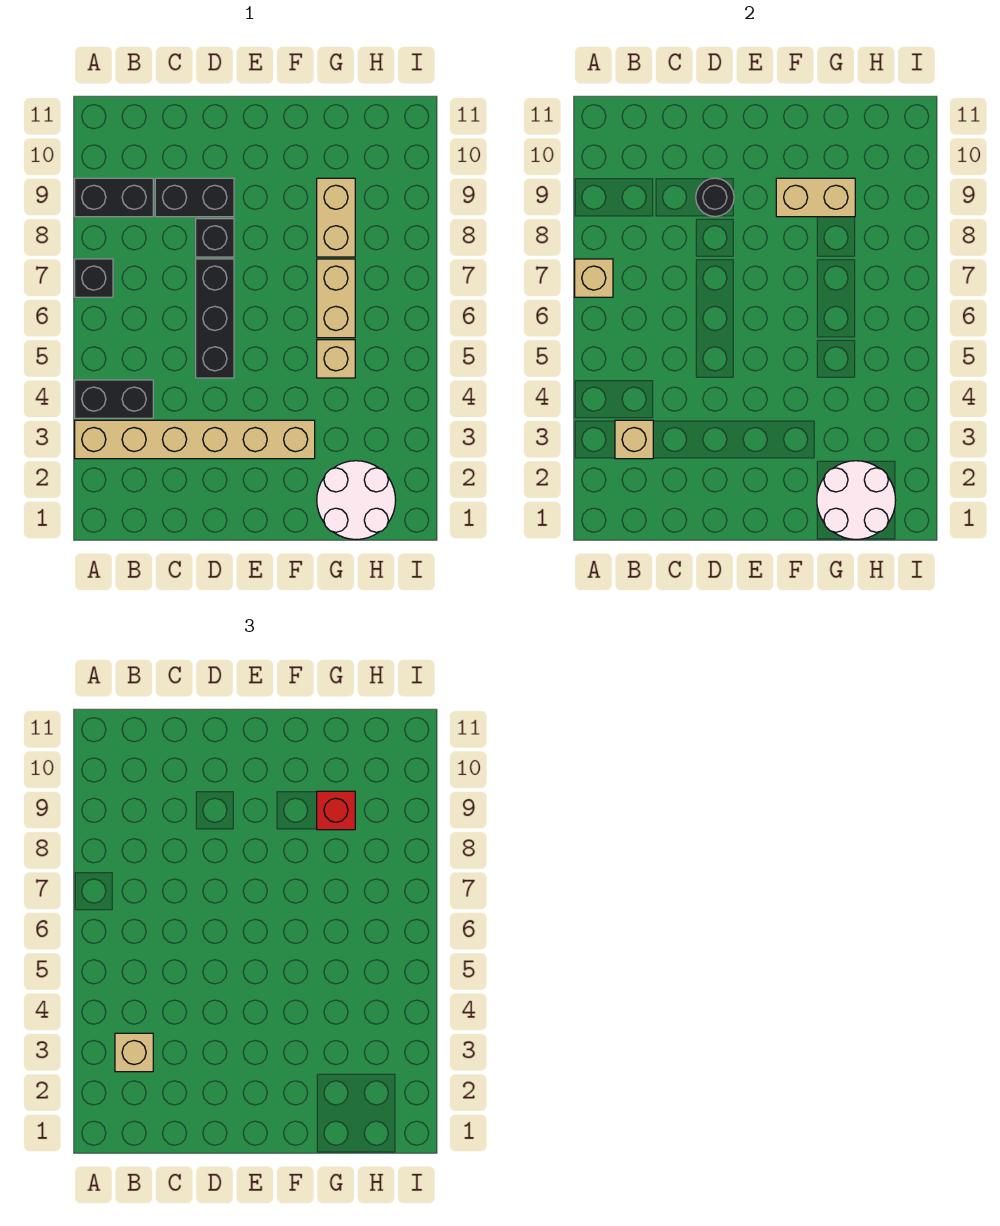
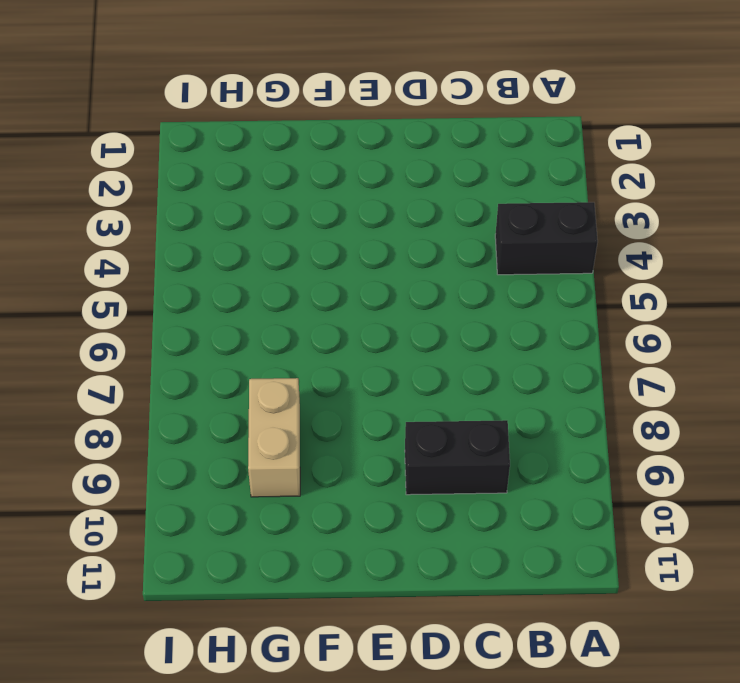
none -> tan 1x6 brick [75,420,315,459]
none -> black 1x1 brick [75,259,113,297]
none -> black 1x2 brick [75,178,153,217]

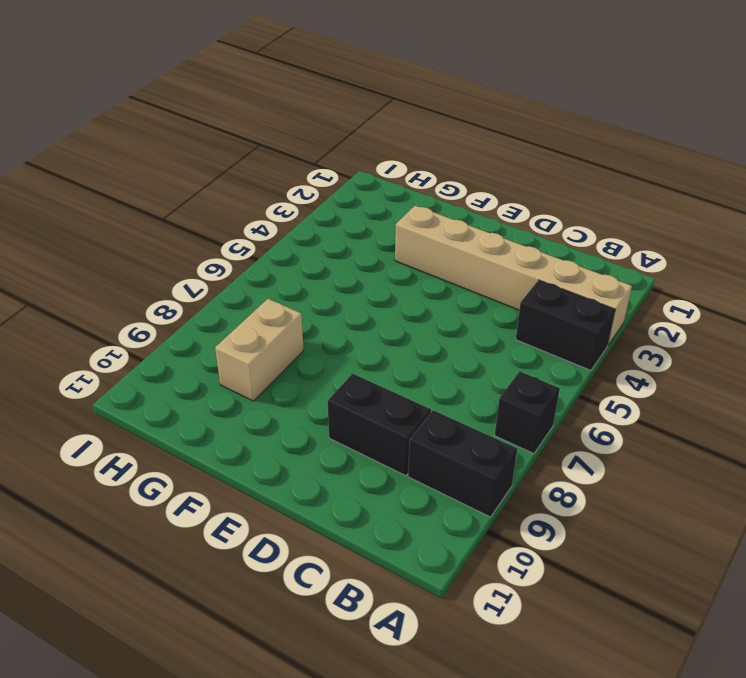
none -> black 1x3 brick [196,259,234,378]
none -> black 1x1 brick [196,219,234,257]
none -> white 2x2 round brick [317,461,396,539]

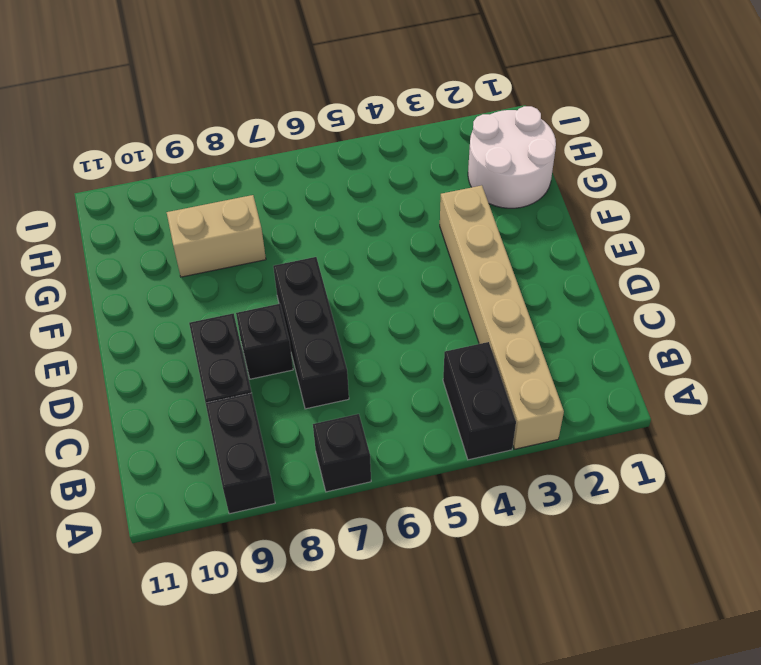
black 1x3 brick [273,257,349,409] -> black 1x3 brick turned to [196,259,234,378]
none -> tan 1x1 brick [317,340,355,378]
none -> tan 1x2 brick [317,259,355,338]
none -> tan 1x1 brick [575,259,613,297]

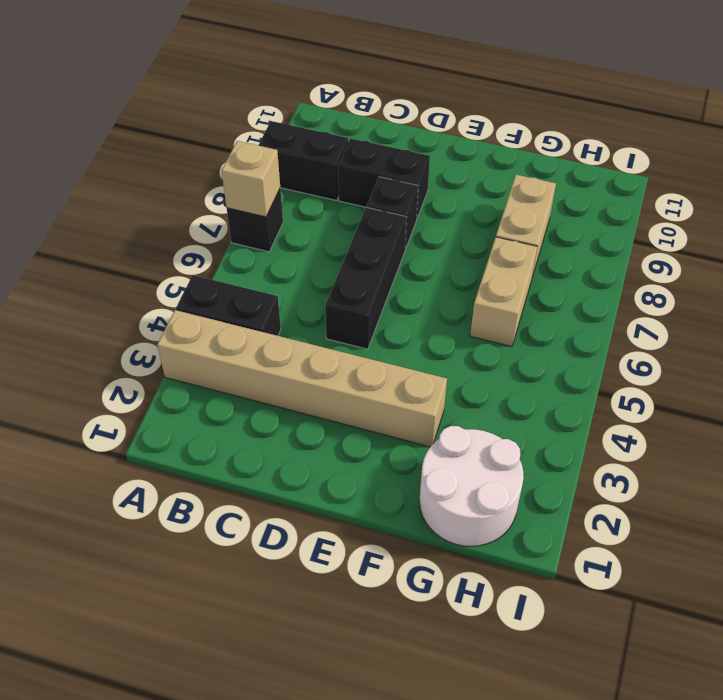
none -> tan 1x1 brick [317,340,355,378]
none -> tan 1x1 brick [615,420,653,459]
none -> black 1x1 round brick [696,178,734,217]

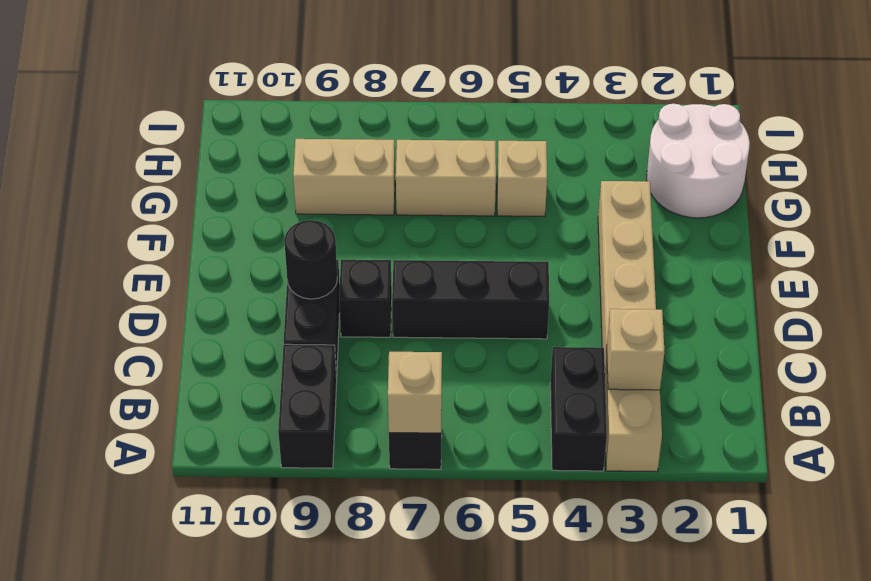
none -> tan 1x2 brick [776,178,855,217]
none -> white 2x2 round brick [817,461,896,539]
none -> tan 1x1 brick [115,1033,153,1072]

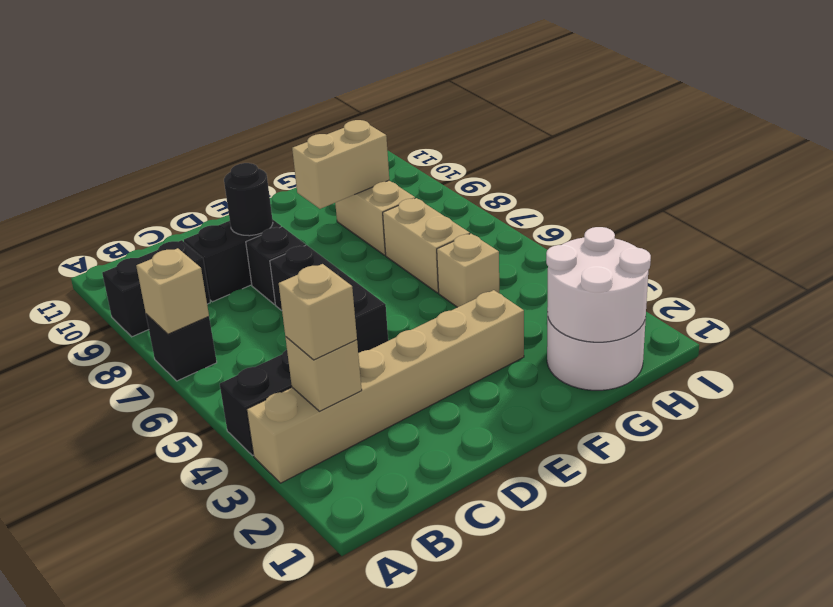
none -> red 1x1 brick [317,791,355,830]

